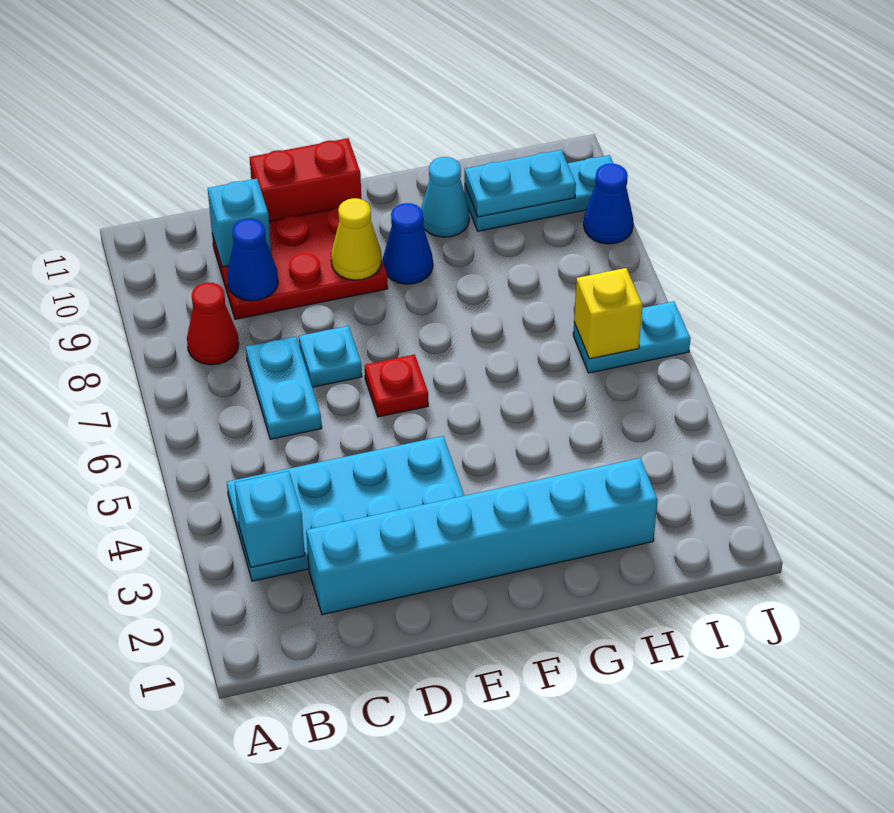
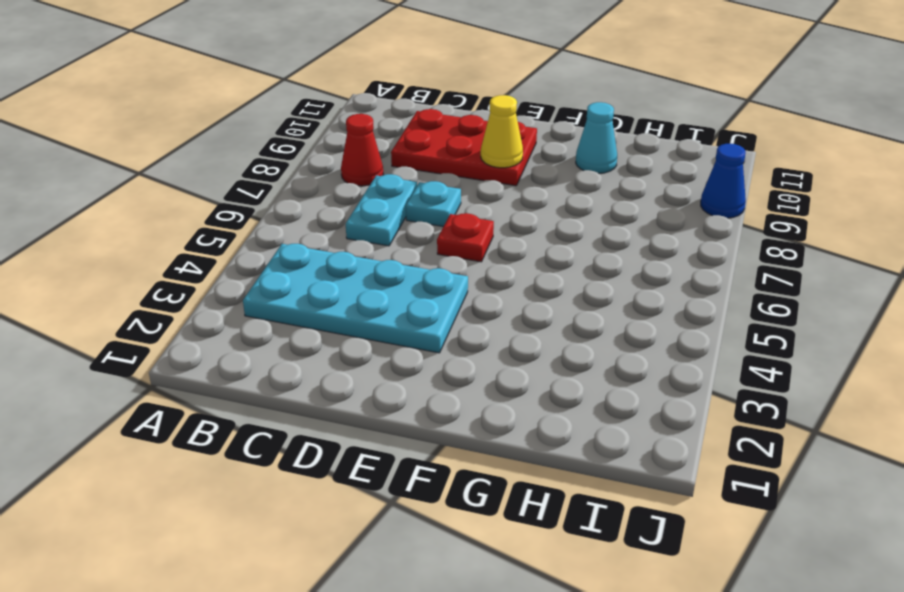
none -> cyan 1x6 brick [306,458,658,615]
none -> red 1x2 brick [250,138,361,221]
none -> blue 1x1 cone [383,203,433,284]

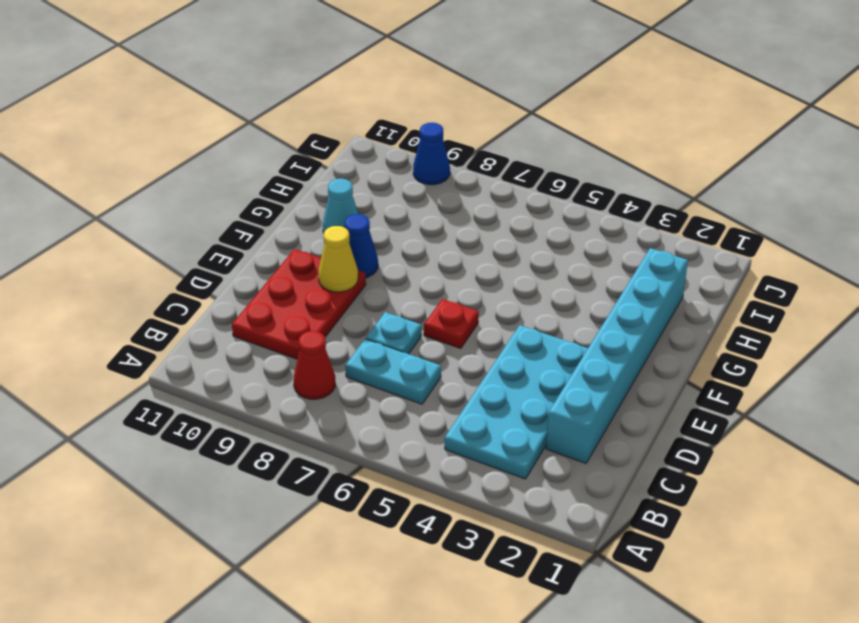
none -> red 1x2 brick [250,138,361,221]
none -> cyan 1x3 plate [464,155,613,231]
none -> cyan 1x2 plate [573,301,691,373]

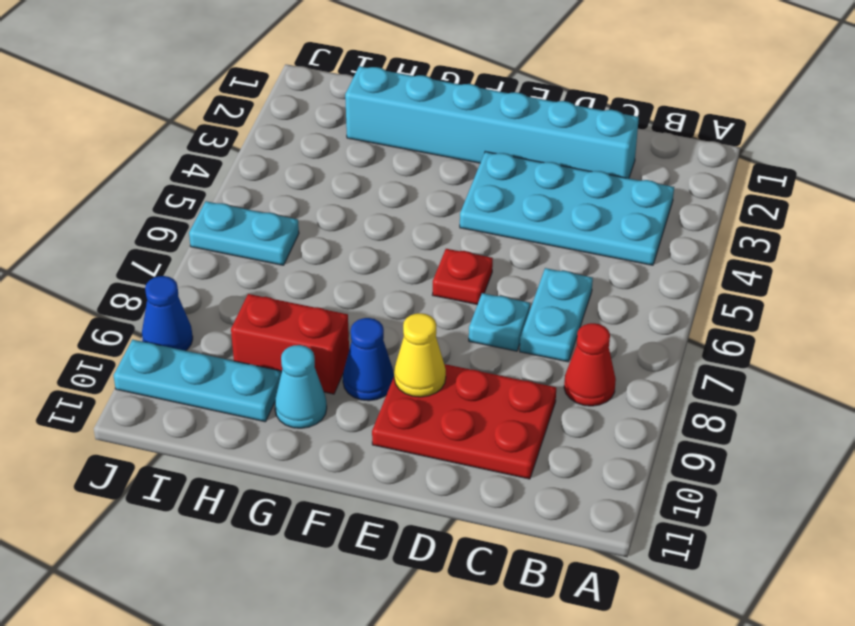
red 1x2 brick [231,294,349,394] -> red 1x2 brick moved to [250,138,361,221]
none -> cyan 1x1 brick [235,471,305,567]
none -> blue 1x1 cone [227,219,278,301]
none -> cyan 1x1 brick [208,179,271,267]

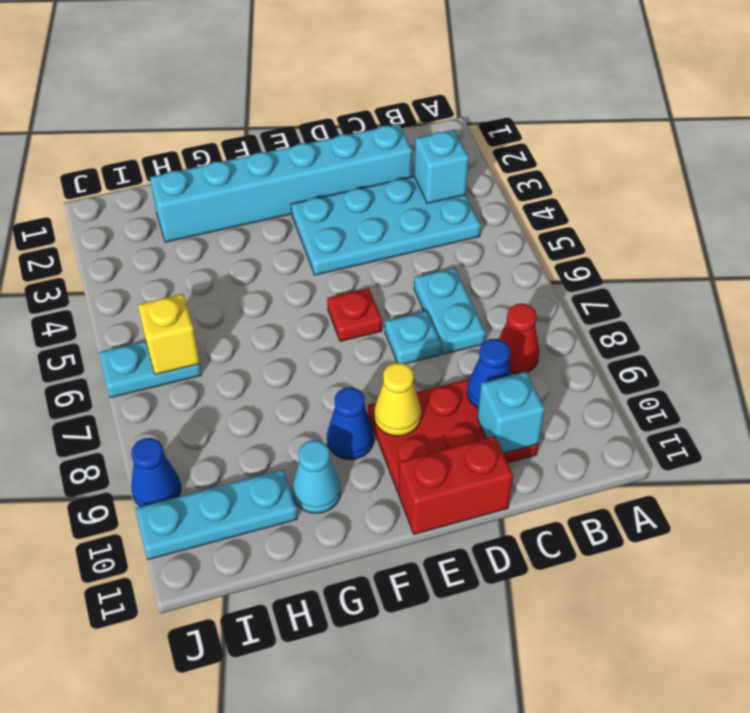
none -> cyan 1x2 plate [465,150,576,217]

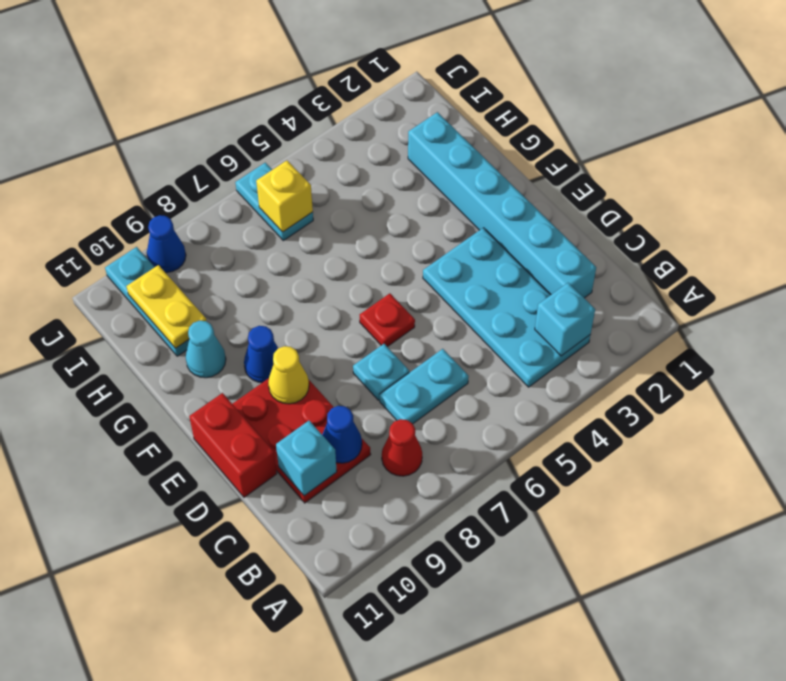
yellow 1x2 plate [127,265,207,348] -> cyan 1x2 plate [465,150,576,217]

